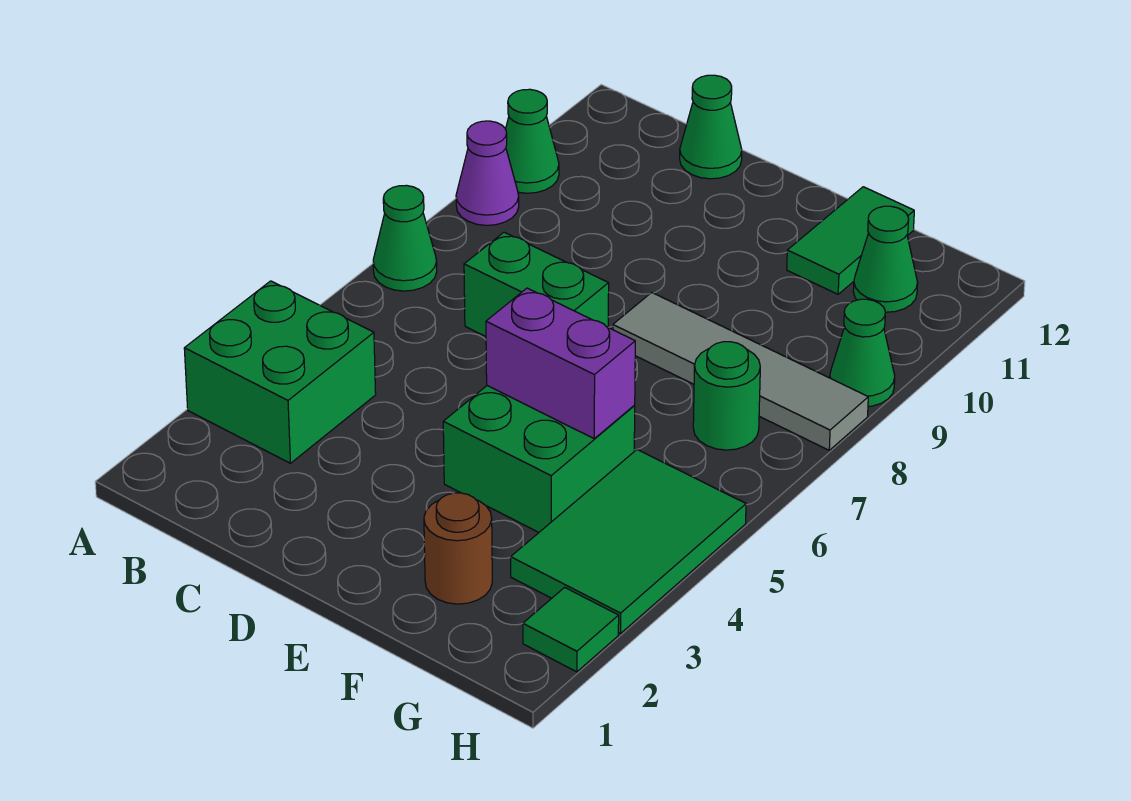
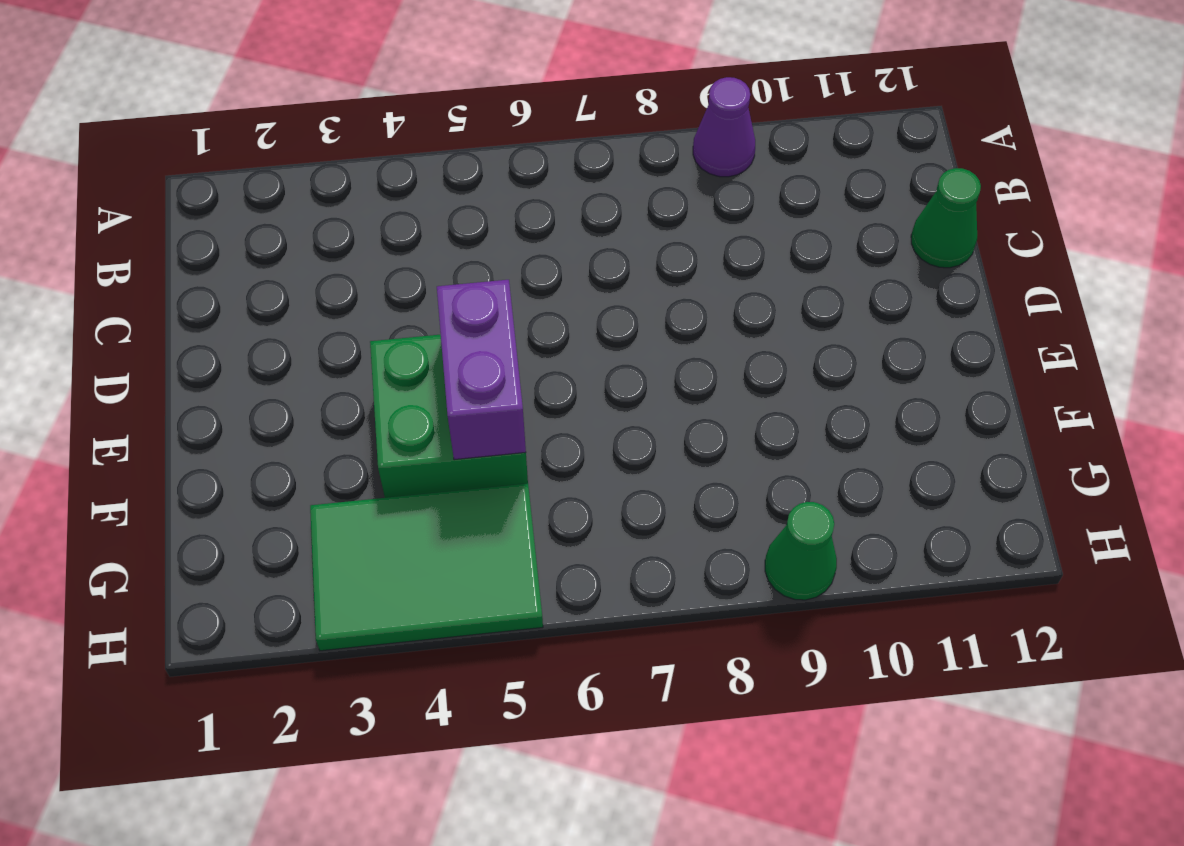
none -> green 2x2 brick [184,281,376,463]
none -> green 1x1 cone [373,185,437,291]
none -> green 1x1 cone [506,89,559,193]

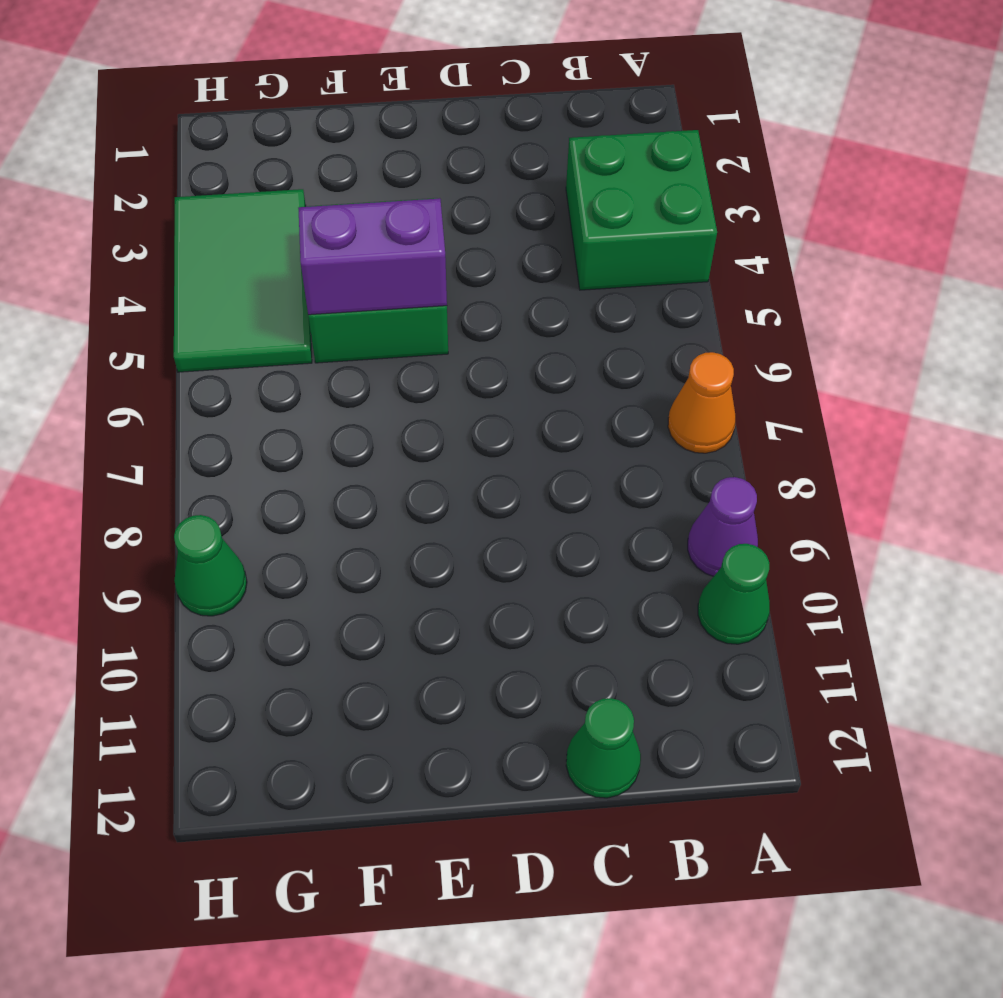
orange 1x1 cone [668,352,736,453] -> green 1x1 cone [373,185,437,291]
none -> green 1x2 brick [464,232,609,336]
none -> grey 1x4 tile [613,293,868,450]
none -> brown 1x1 round brick [424,493,492,604]

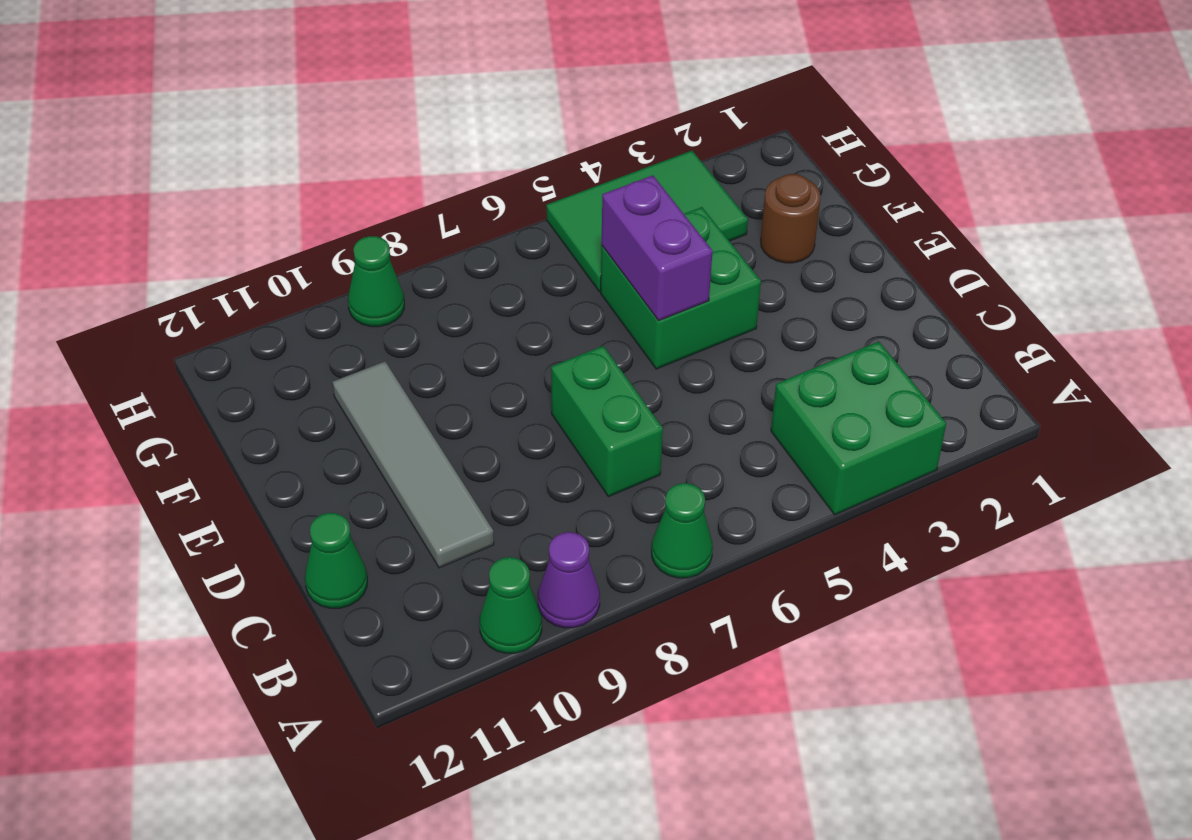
grey 1x4 tile [333,362,494,568] -> grey 1x4 tile moved to [613,293,868,450]
none -> green 1x2 tile [787,187,914,294]
none -> green 1x1 round brick [693,342,760,450]
none -> green 1x1 cone [853,206,918,312]

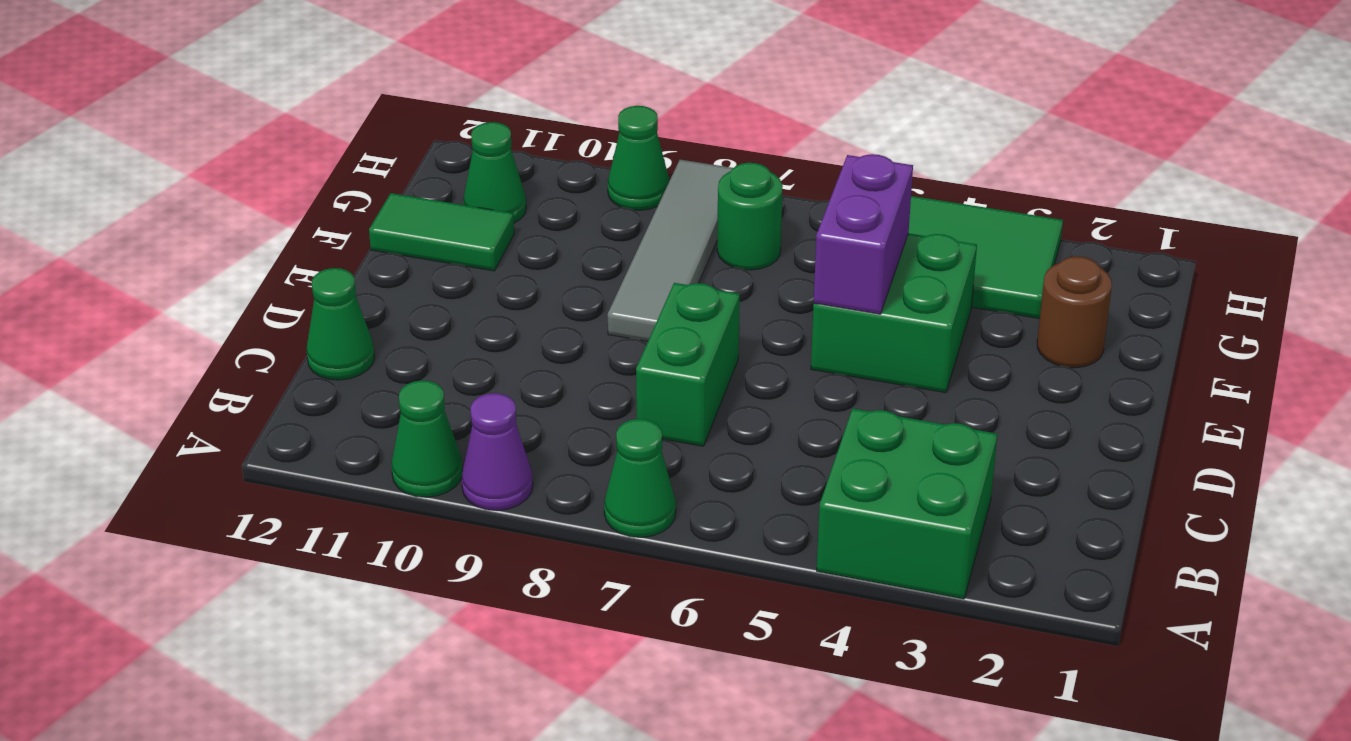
none -> green 1x1 tile [523,587,619,672]

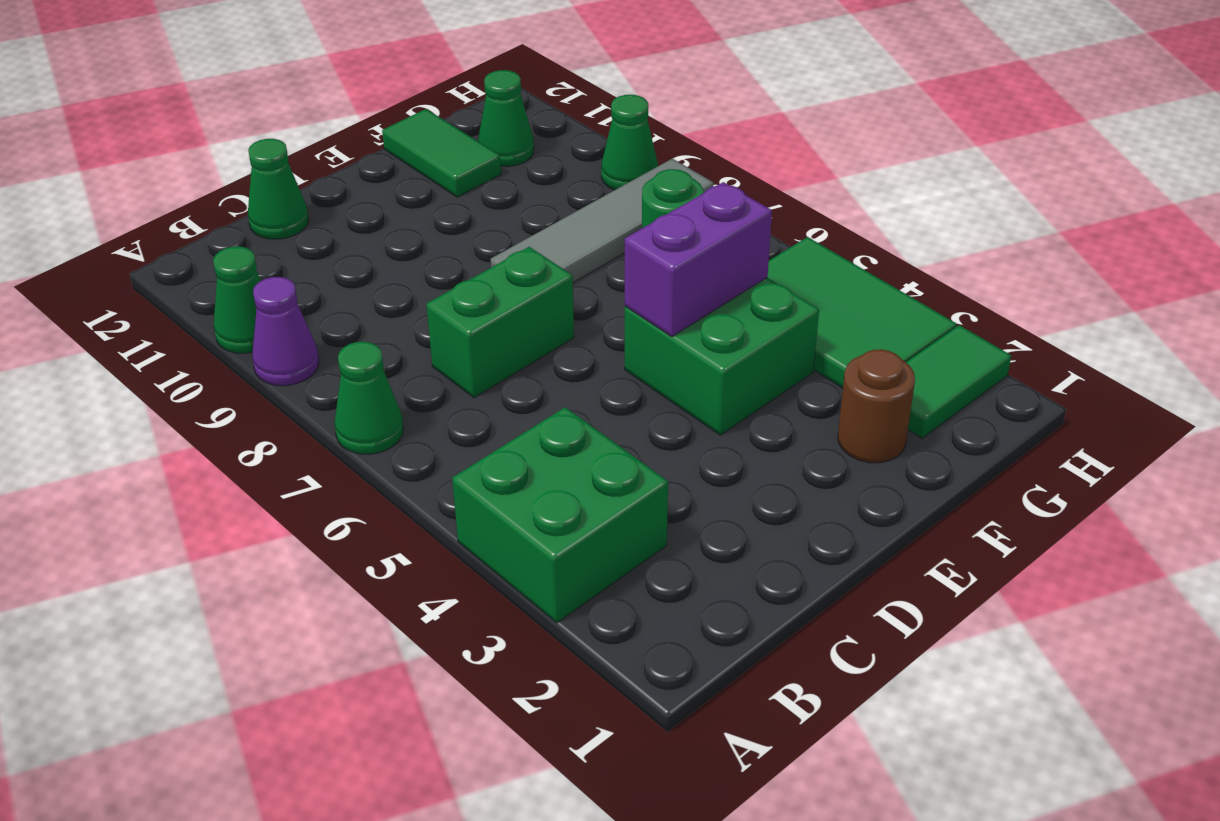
green 1x2 tile [906,325,1011,438] -> green 1x1 tile [523,587,619,672]

